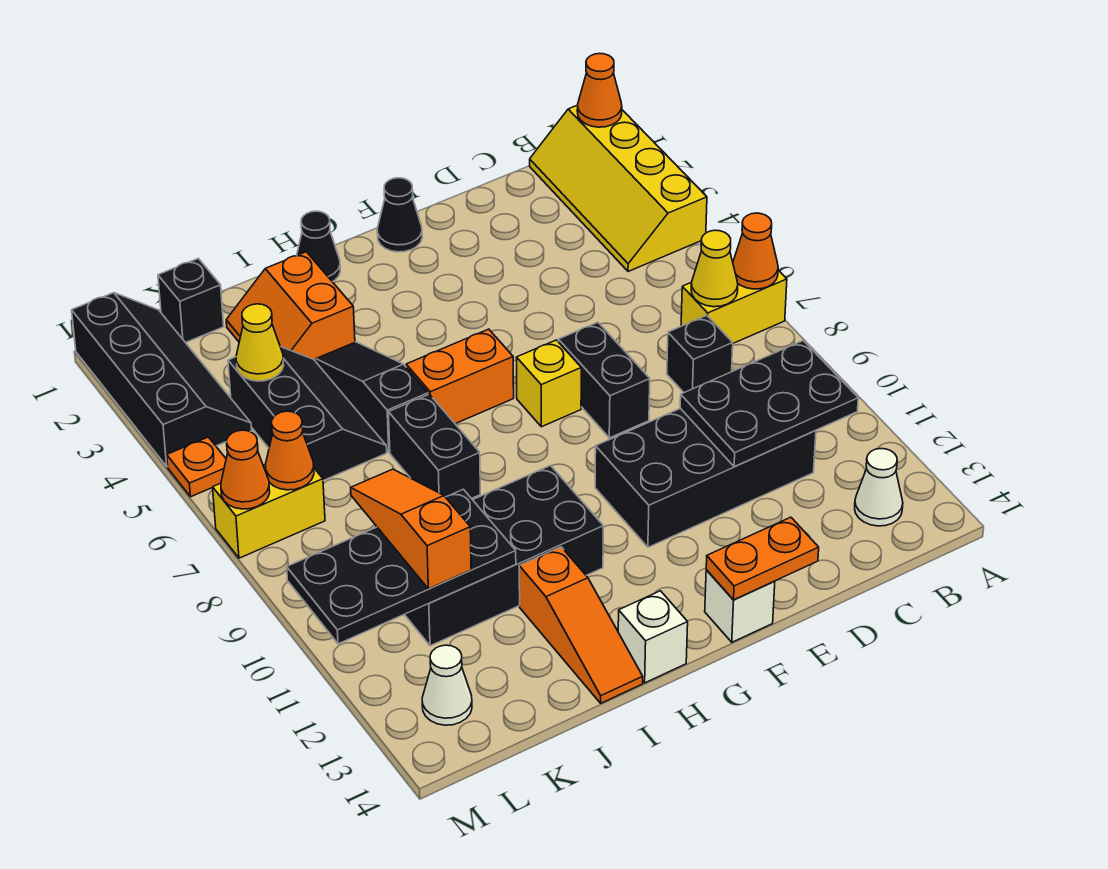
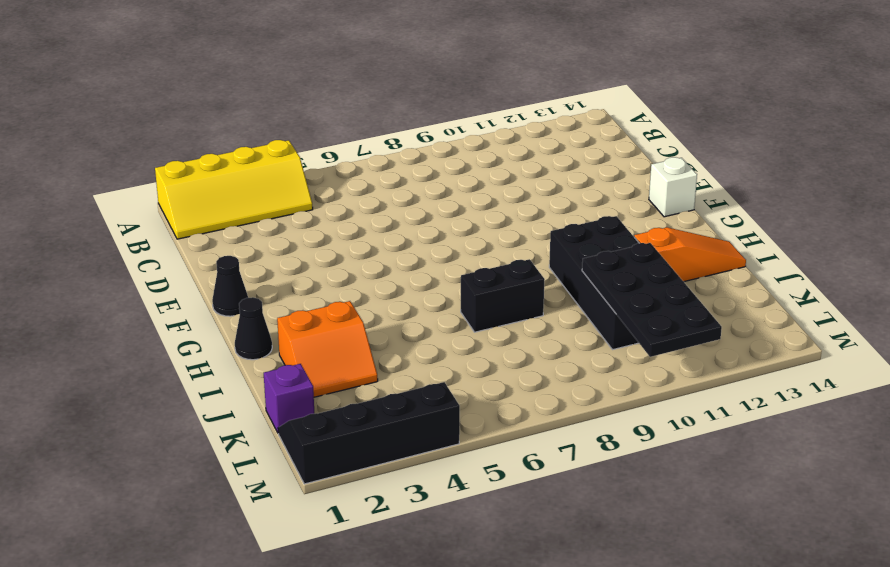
purple 1x1 brick [264,364,315,433] -> black 1x1 brick [158,259,224,343]
none -> yellow 1x2 brick [681,270,787,343]
none -> white 1x1 cone [855,449,903,526]
none -> black 1x1 brick [667,316,733,392]
none -> black 2x4 brick [595,408,816,547]

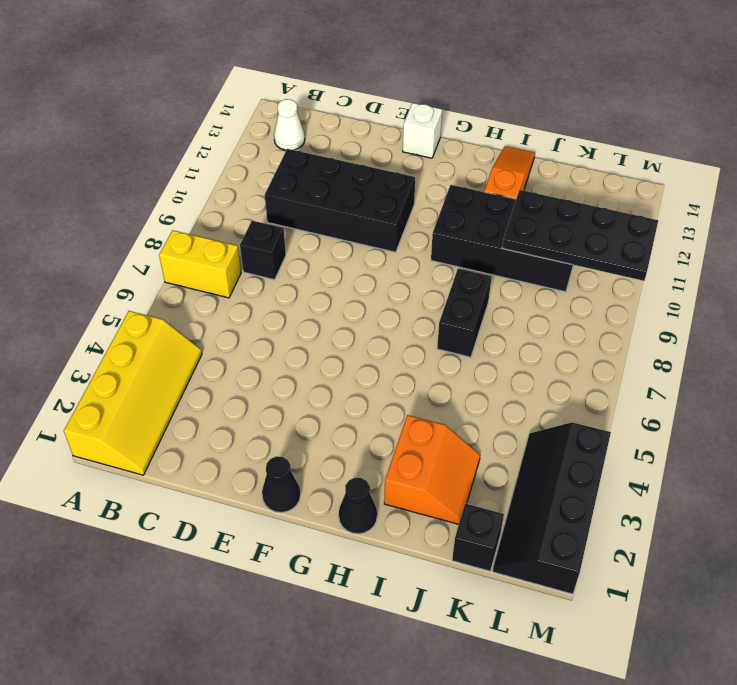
none -> black 1x2 brick [558,322,650,438]
none -> yellow 1x1 brick [516,340,581,427]
none -> orange 1x2 brick [406,329,514,424]
none -> white 1x1 brick [618,591,688,683]

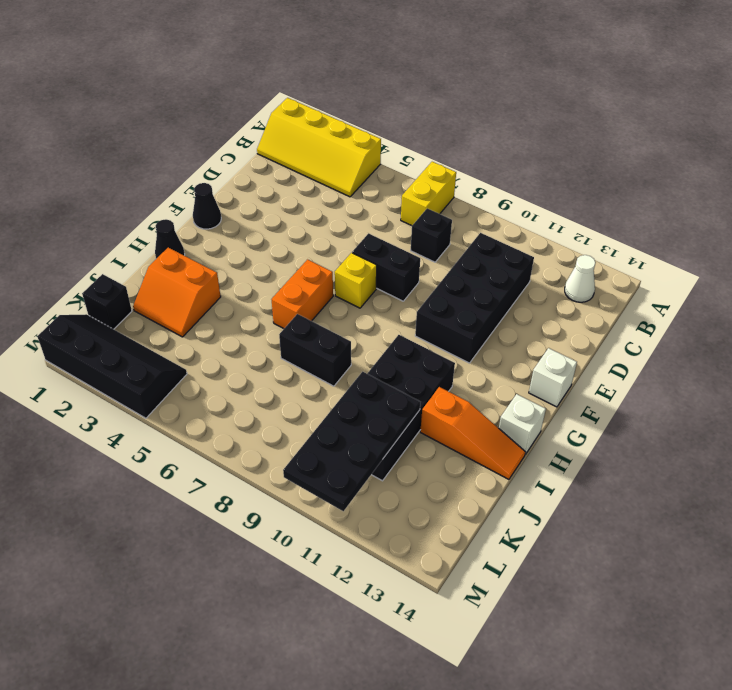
none -> black 1x3 slope [316,342,428,452]
none -> black 2x3 slope [228,347,387,481]
none -> yellow 1x2 brick [213,465,325,558]
none -> white 1x1 cone [422,645,472,725]

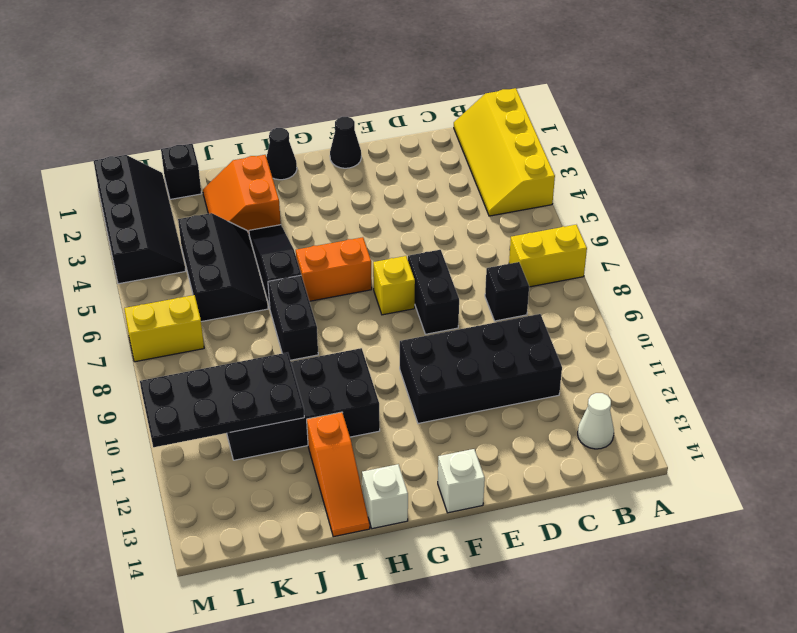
none -> white 1x1 cone [422,645,472,725]
none -> orange 1x1 plate [167,437,226,497]
none -> orange 1x1 cone [577,53,622,127]
none -> orange 1x1 cone [733,213,778,289]

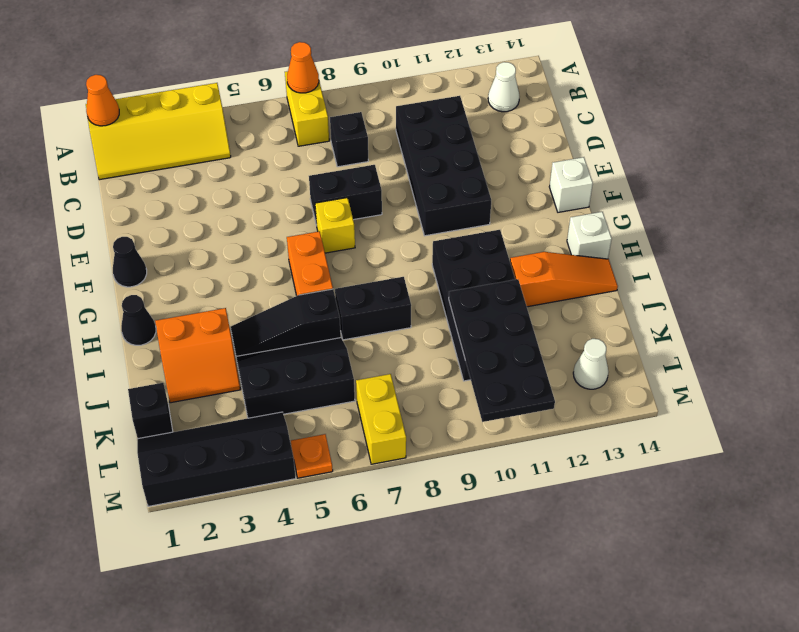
none -> yellow 1x1 cone [691,230,738,307]
none -> black 2x3 plate [680,341,858,467]
none -> orange 1x2 plate [706,517,819,600]
none -> yellow 1x1 cone [236,304,284,381]

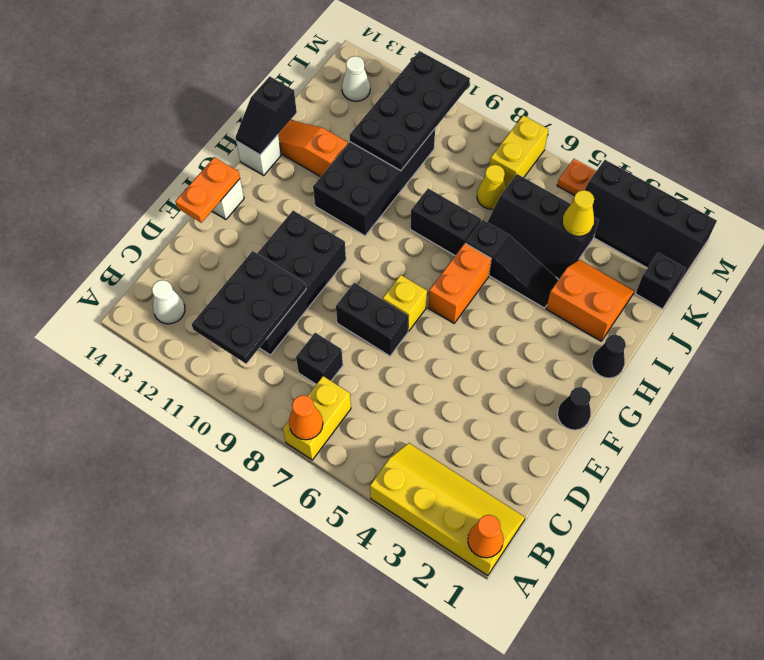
black 1x2 slope [236,76,297,155] -> none
yellow 1x1 cone [477,165,506,209] -> yellow 1x1 cone moved to [691,230,738,307]
none -> orange 1x1 cone [265,411,314,490]
none -> orange 1x1 cone [221,430,270,509]
none -> orange 1x3 slope [351,469,471,589]

